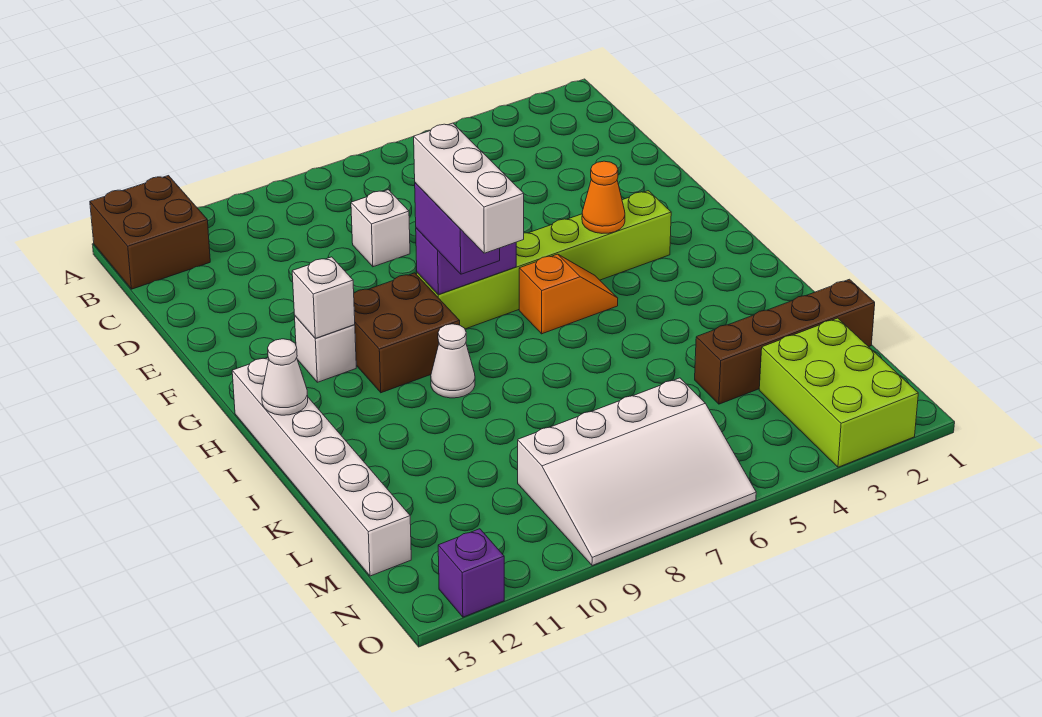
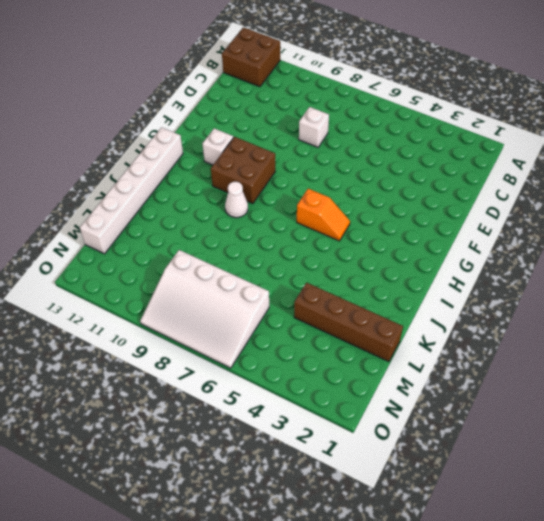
none -> lime 1x6 brick [417,191,671,329]
none -> lime 2x3 brick [759,318,918,467]
none -> purple 1x1 brick [438,529,504,617]

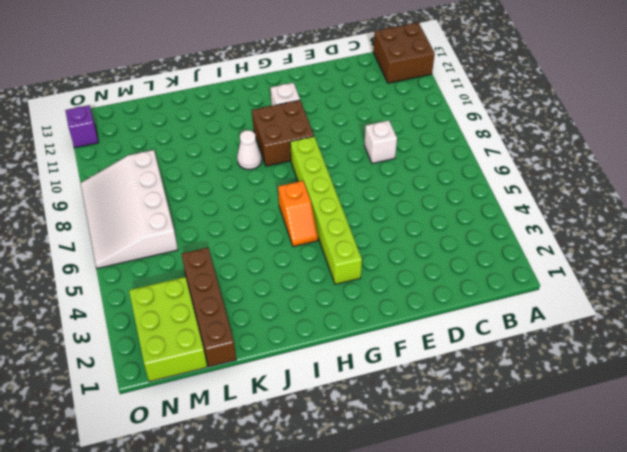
lime 2x3 brick [129,277,207,382] -> lime 2x3 brick turned to [759,318,918,467]
none -> white 1x6 brick [232,358,411,576]
none -> orange 1x1 cone [582,161,625,233]
none -> purple 1x2 brick [416,228,516,295]

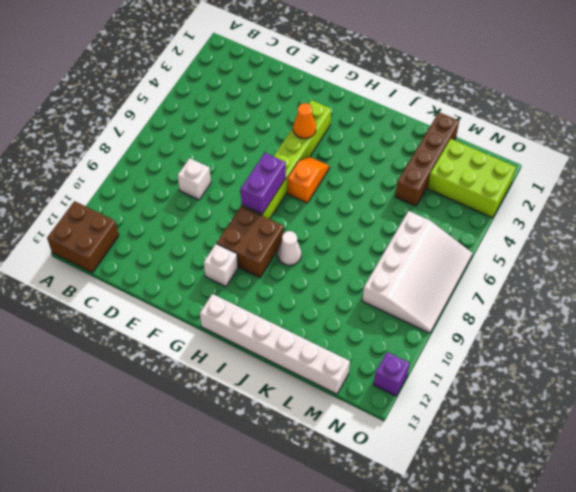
none -> white 1x1 brick [292,257,355,338]
none -> white 1x1 cone [262,339,308,415]
none -> purple 1x2 brick [415,183,500,274]

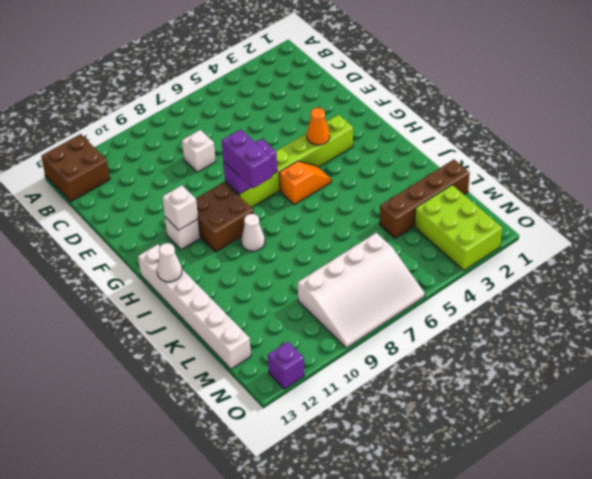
none -> white 1x3 brick [414,123,524,253]

